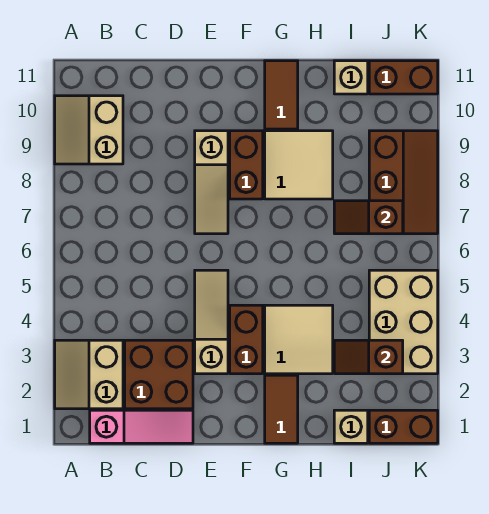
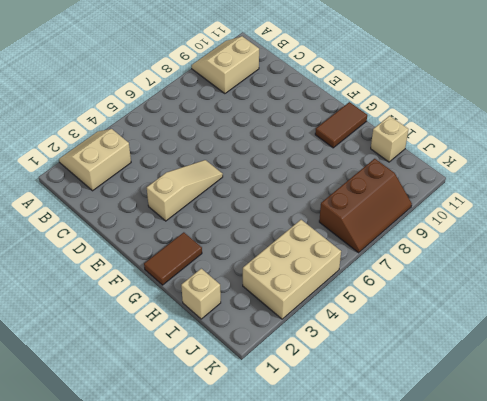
none -> pink 1x3 slope [90,410,193,443]
none -> brown 2x2 brick [125,340,193,409]
none -> tan 1x3 slope [195,131,228,234]

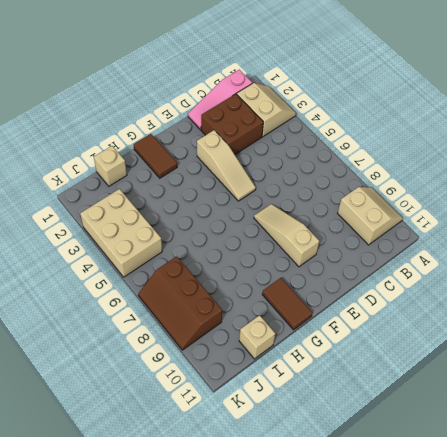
none -> brown 1x2 brick [230,305,263,374]
none -> brown 1x2 brick [230,131,263,199]
none -> tan 2x2 tile [265,305,333,374]

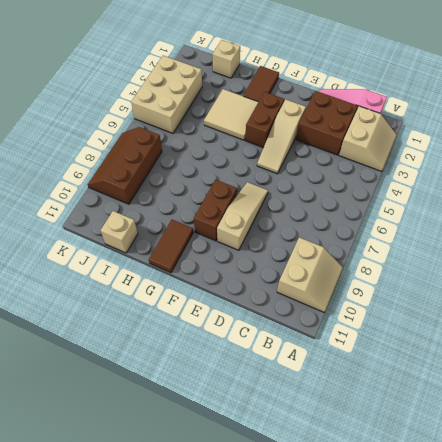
none -> tan 2x2 tile [265,131,333,199]
none -> brown 1x2 brick [369,410,438,443]
none -> brown 1x2 brick [369,61,438,94]

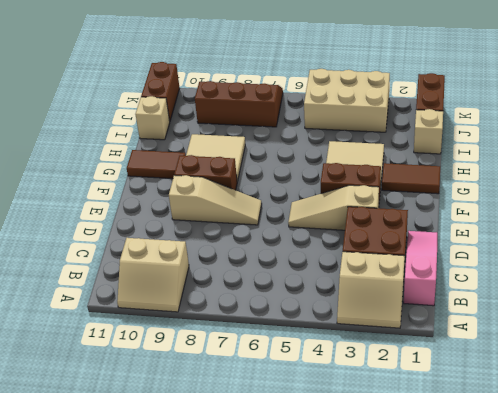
none -> brown 1x2 slope [334,340,403,374]
none -> brown 1x2 slope [334,201,403,234]

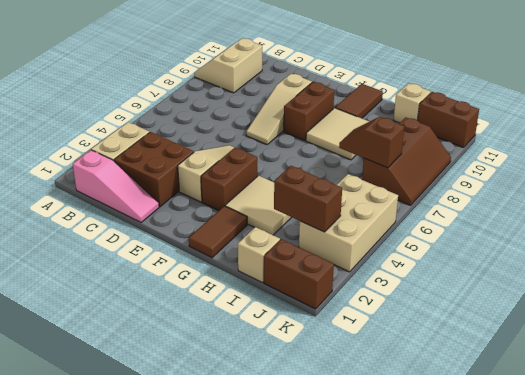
brown 1x2 brick [274,166,342,232] -> brown 1x2 slope [334,340,403,374]

